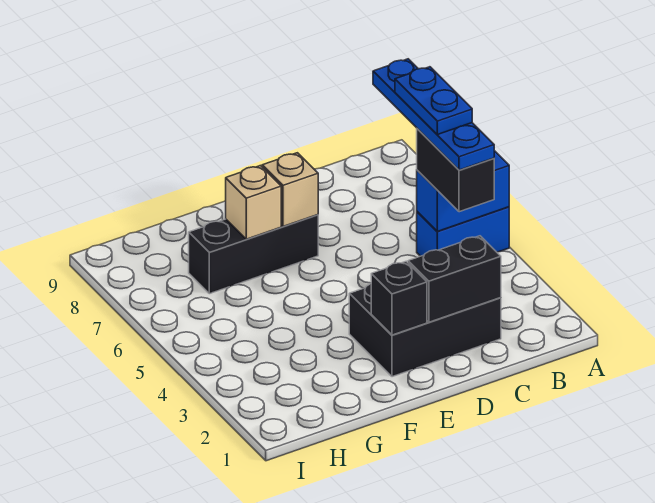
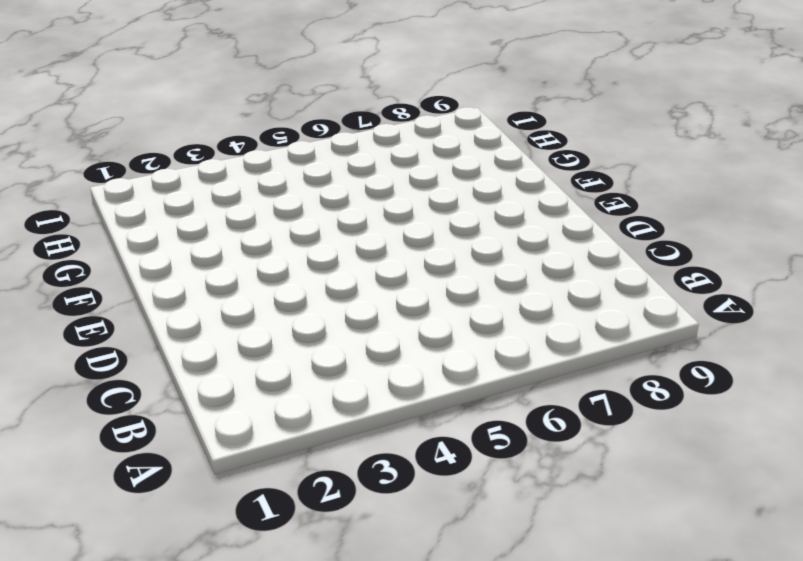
none -> blue 1x2 brick [417,207,509,256]
none -> black 2x3 brick [349,284,501,377]

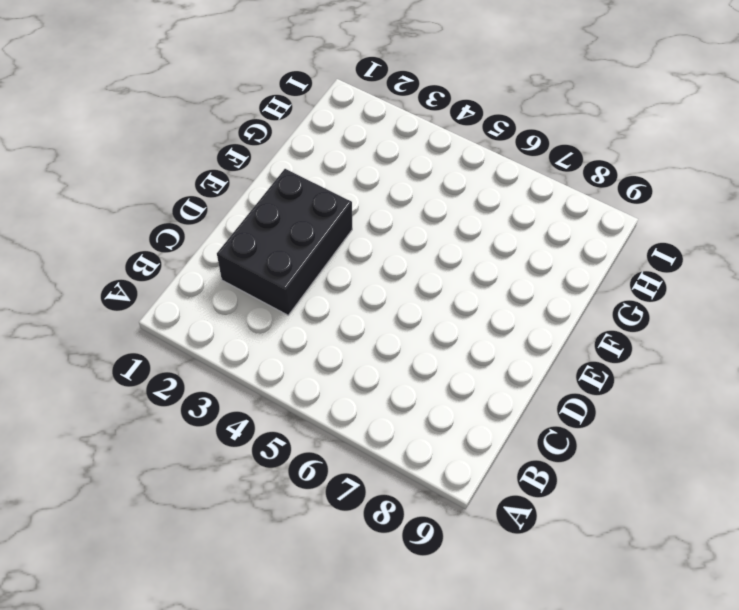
none -> blue 1x2 brick [417,207,509,256]
none -> black 1x3 brick [189,215,318,294]

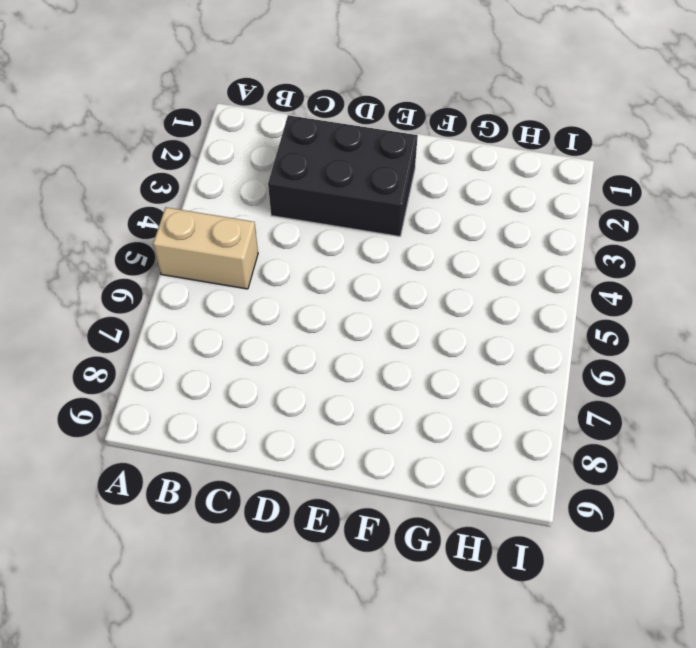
tan 1x2 brick [153,207,258,289] -> blue 1x2 brick [417,207,509,256]
none -> black 1x3 brick [189,215,318,294]
none -> blue 1x2 brick [417,151,509,231]

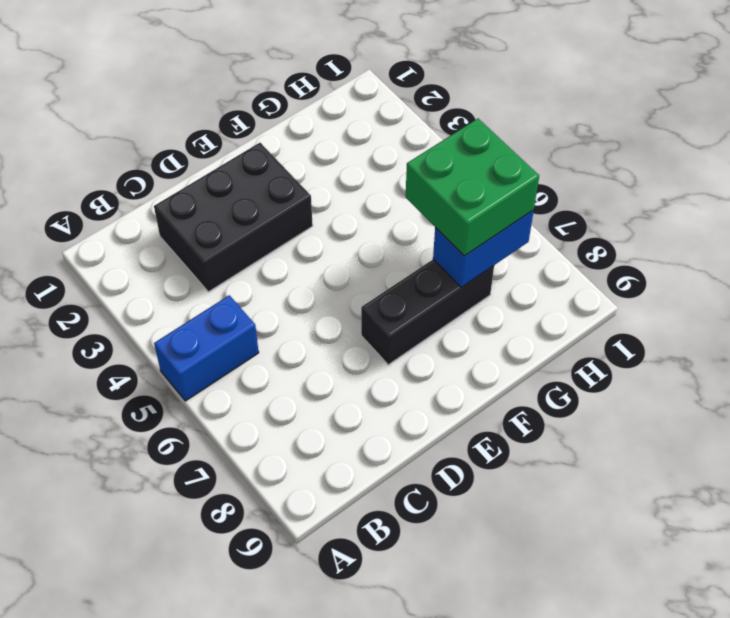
green 2x2 brick [406,119,539,256] -> none
blue 1x2 brick [433,210,534,287] -> blue 1x2 brick moved to [417,151,509,231]
none -> black 1x2 brick [408,236,501,322]
none -> black 1x1 brick [371,261,427,335]

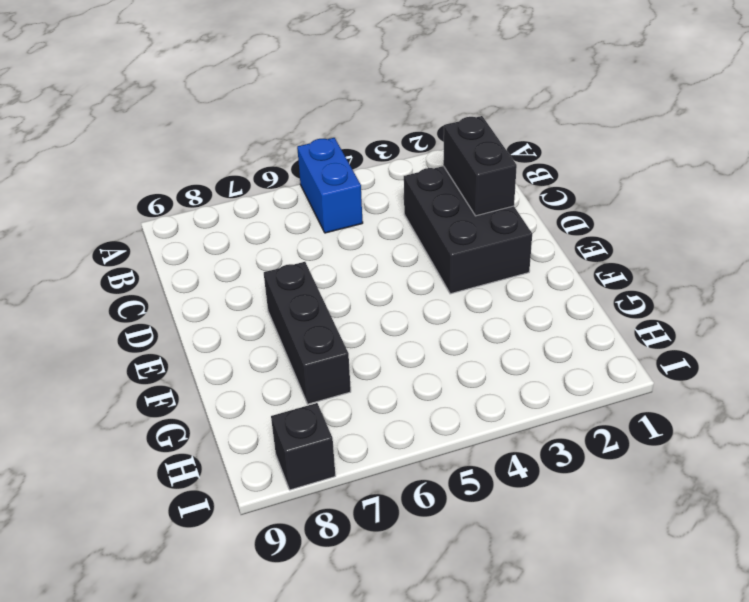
black 1x1 brick [271,403,335,490] -> black 1x1 brick moved to [371,261,427,335]
none -> blue 1x2 brick [417,151,509,231]
none -> tan 1x1 brick [262,153,318,226]

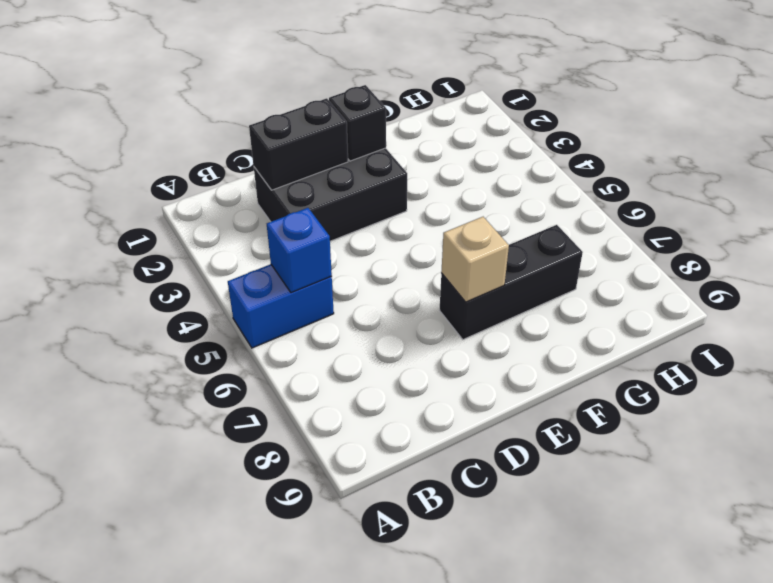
blue 1x1 brick [267,208,332,293] -> blue 1x2 brick [417,151,509,231]
none -> tan 1x1 brick [226,166,281,239]
none -> black 1x2 brick [417,129,494,212]

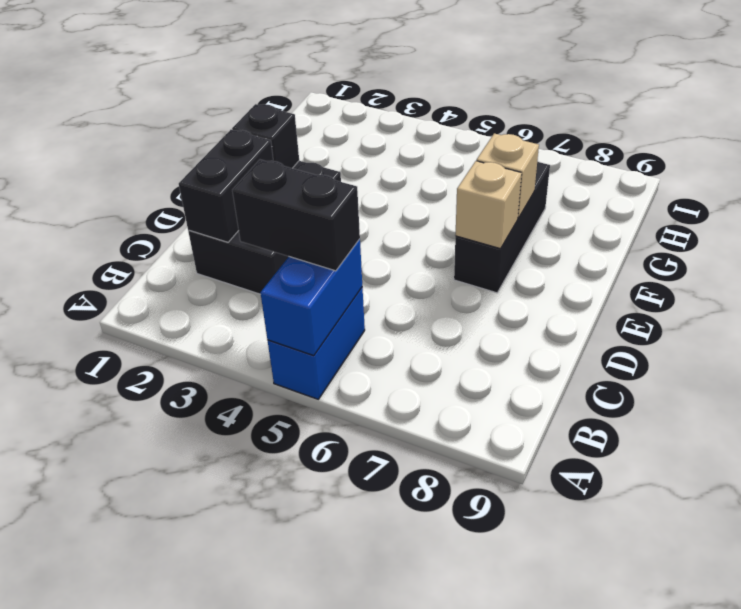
none -> blue 1x4 plate [373,59,494,170]
none -> blue 1x2 plate [395,67,472,135]

